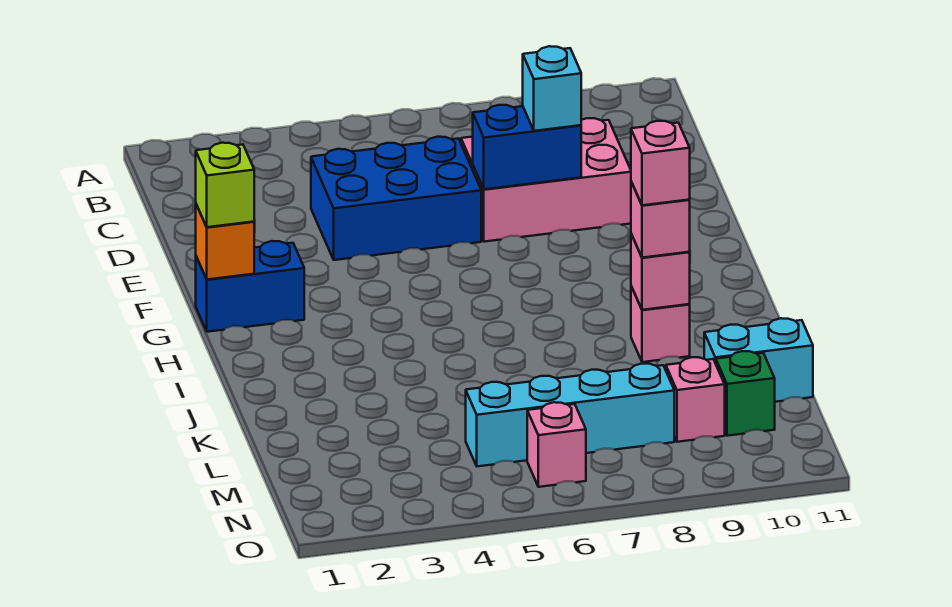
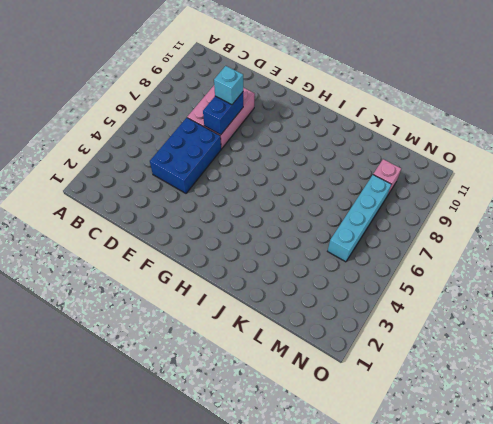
none -> blue 1x2 brick [196,241,304,332]
none -> pink 1x1 brick [631,286,690,362]
none -> cyan 1x2 brick [704,318,813,402]

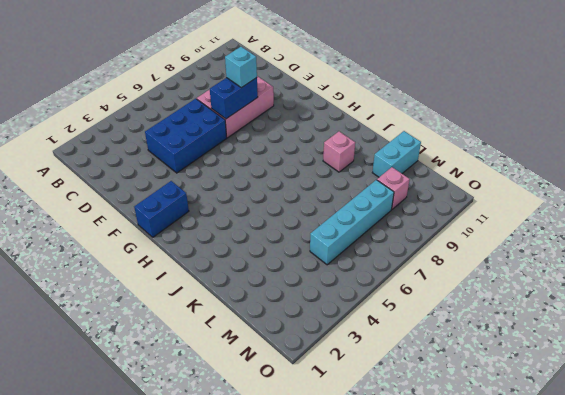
none -> green 1x1 brick [716,351,775,436]
none -> pink 1x1 brick [527,402,586,487]
none -> orange 1x1 brick [196,204,254,279]

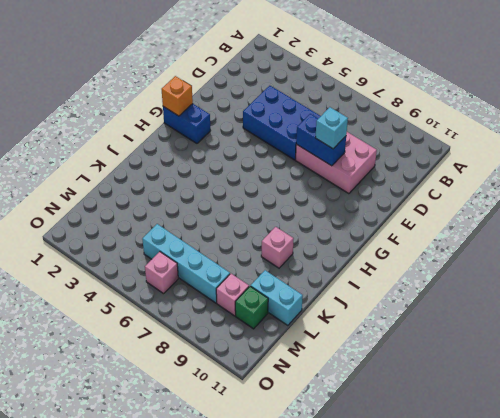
none -> pink 1x1 brick [631,234,690,310]
none -> lime 1x1 brick [196,143,254,227]
none -> pink 1x1 brick [631,182,690,258]

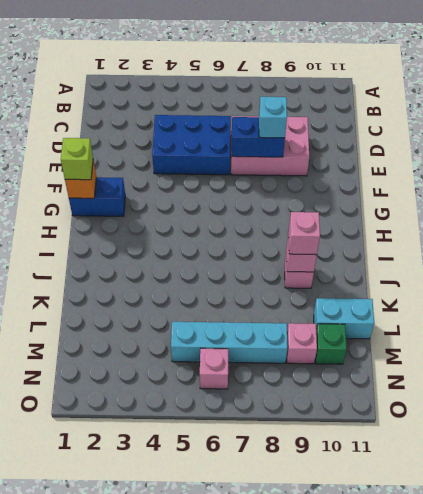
none -> pink 1x1 brick [631,121,690,205]

